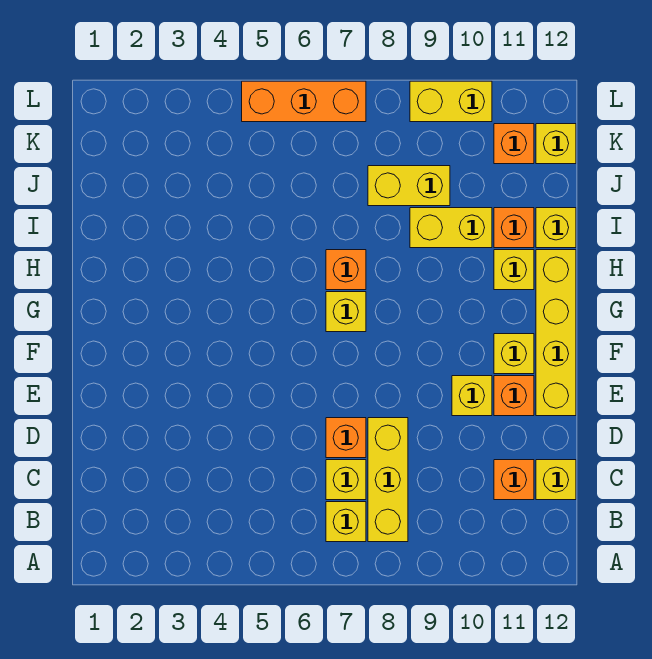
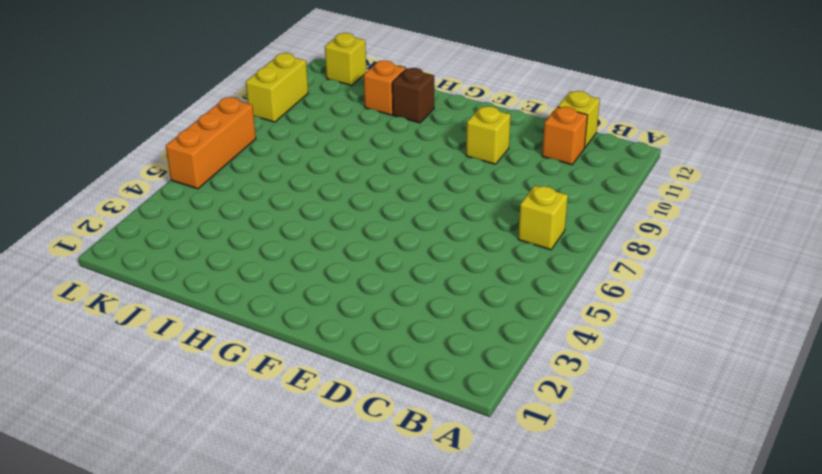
brown 1x1 brick [392,68,434,123] -> yellow 1x1 brick [494,250,534,290]
none -> yellow 1x3 brick [368,418,408,542]
none -> yellow 1x1 brick [326,460,366,500]
none -> orange 1x1 brick [326,418,366,458]

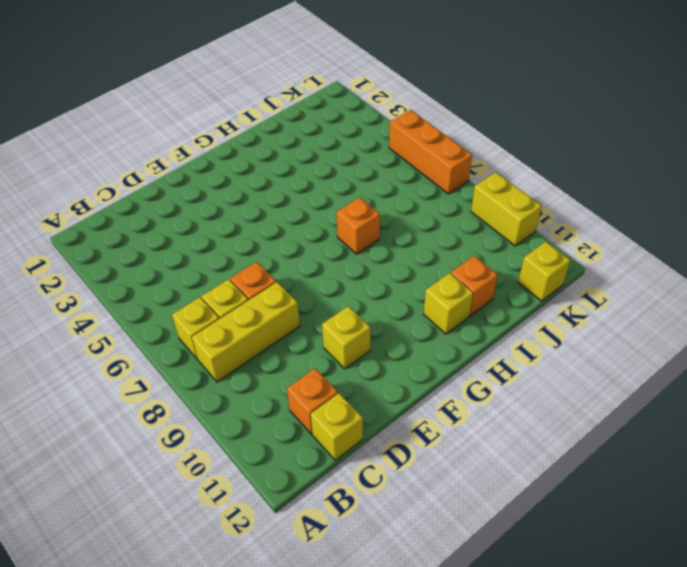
none -> orange 1x1 brick [494,376,534,416]
none -> yellow 1x4 brick [536,250,576,416]
none -> yellow 1x1 brick [494,334,534,374]

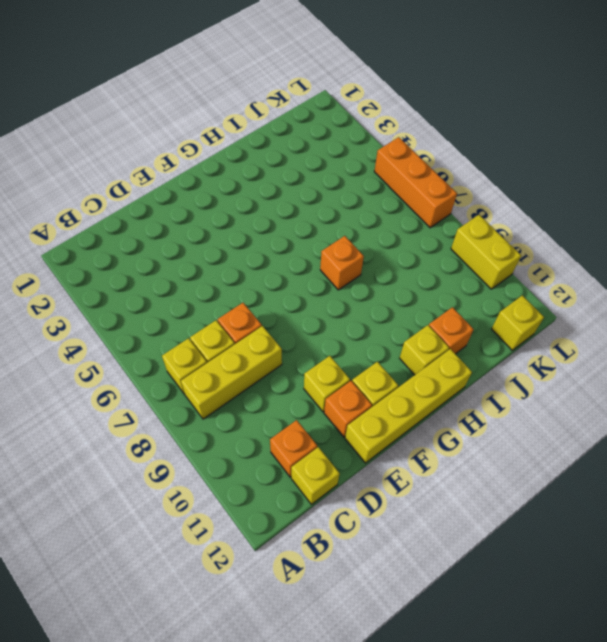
none -> yellow 1x1 brick [326,292,366,332]
none -> yellow 1x2 brick [410,208,492,248]
none -> yellow 1x1 brick [536,208,576,248]

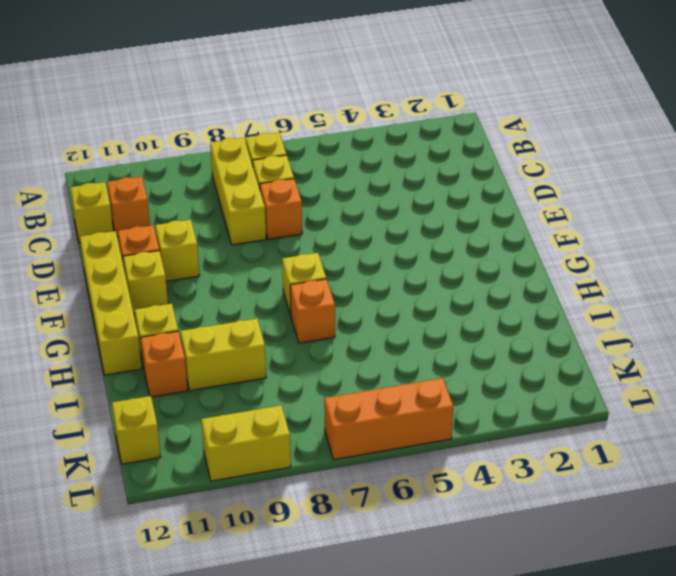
none -> yellow 1x1 brick [536,208,576,248]
none -> yellow 1x2 brick [368,166,450,206]
none -> orange 1x1 brick [494,124,534,164]

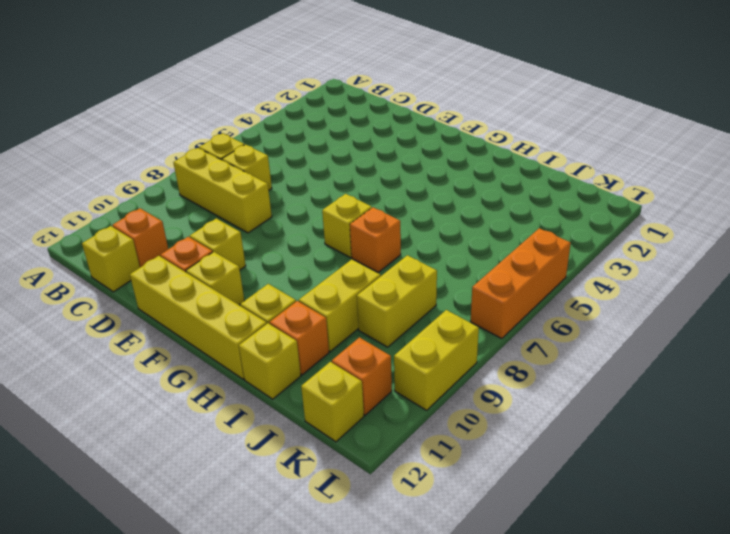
none -> orange 1x1 brick [326,418,366,458]

